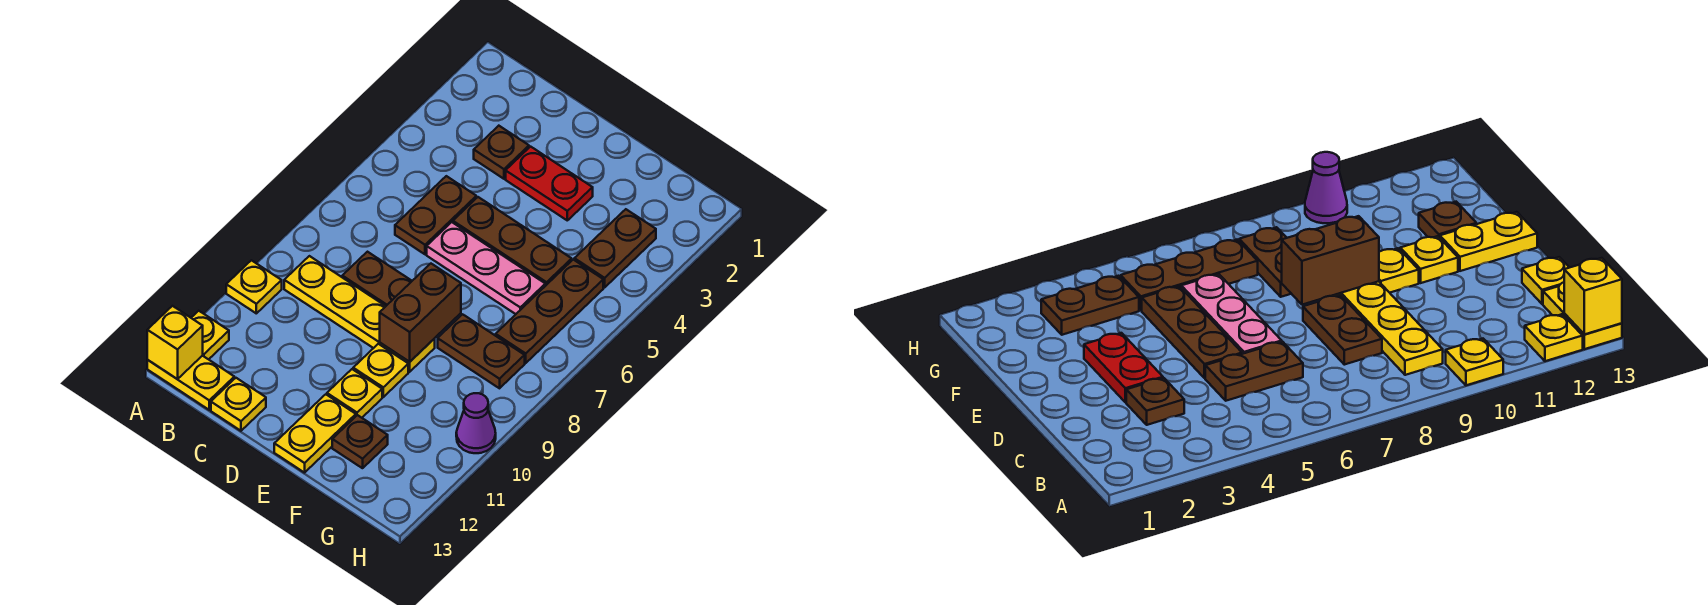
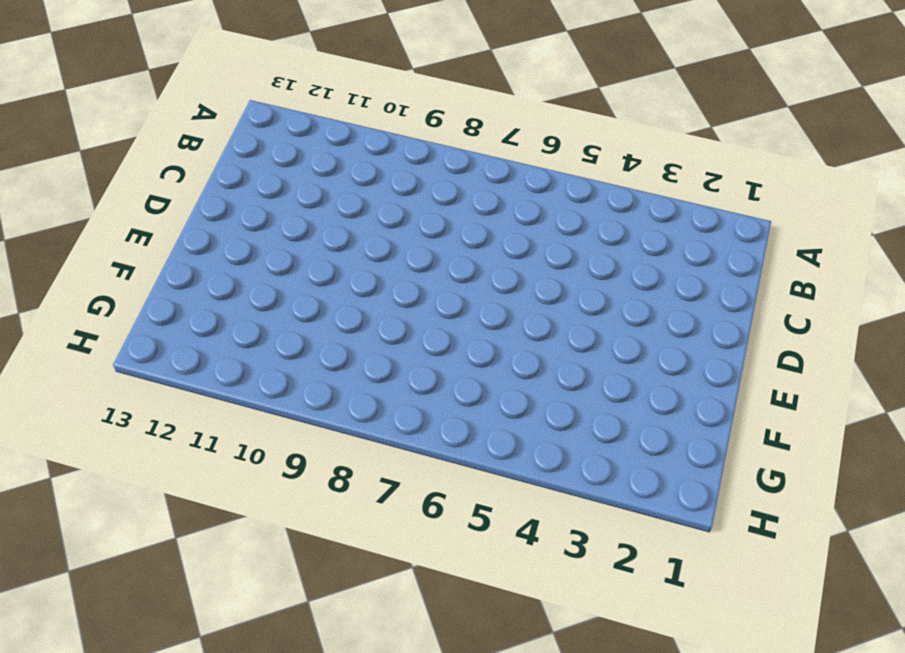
none -> yellow 1x1 plate [226,260,282,313]
none -> yellow 1x1 plate [191,311,229,359]
none -> yellow 1x2 plate [147,356,234,410]

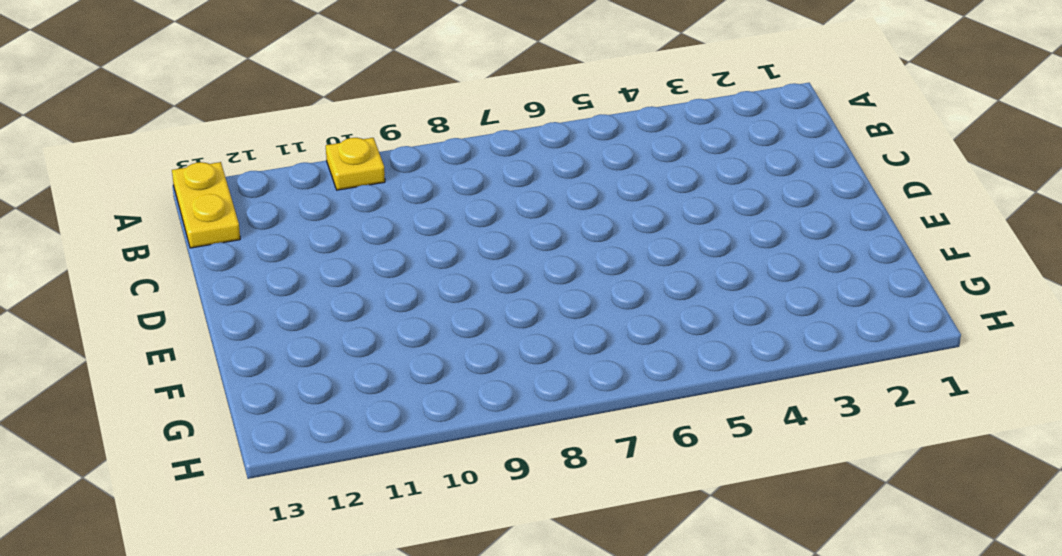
none -> yellow 1x1 plate [191,311,229,359]
none -> yellow 1x4 plate [284,256,435,372]
none -> brown 1x1 plate [474,126,529,179]

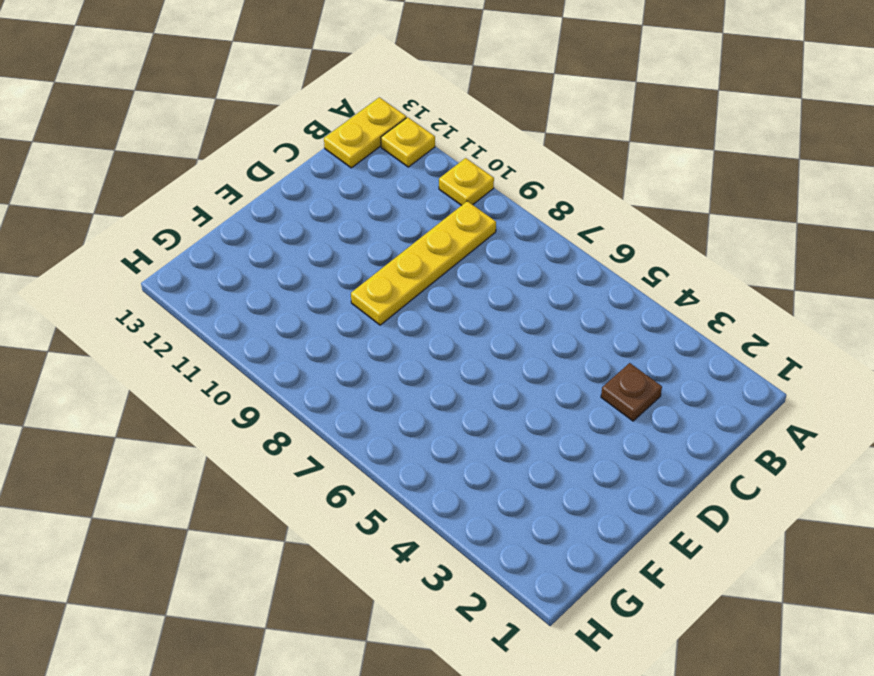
none -> brown 1x2 plate [395,176,476,254]
none -> brown 1x2 plate [342,252,412,306]
none -> yellow 1x1 plate [211,378,266,431]

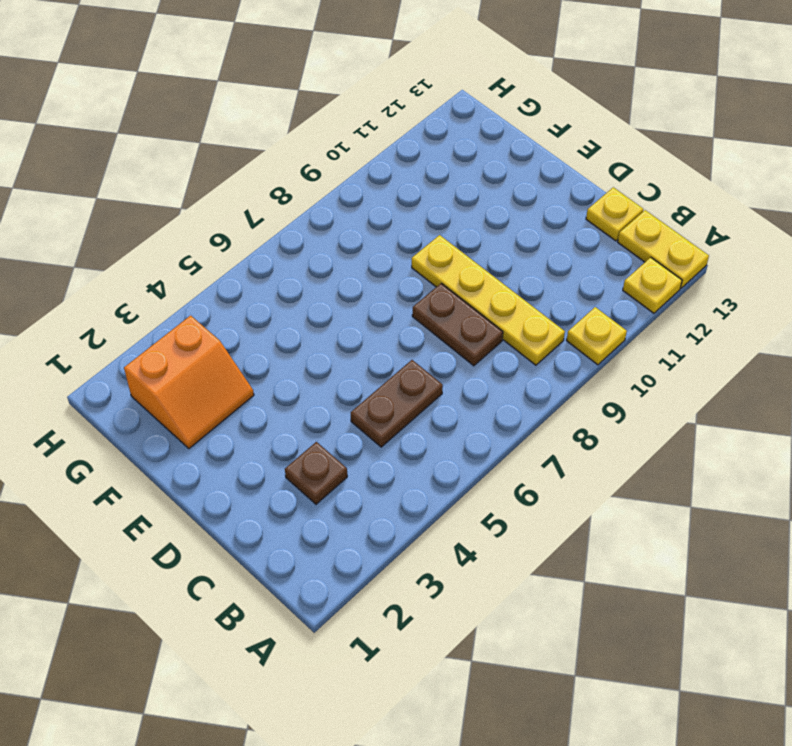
orange 2x2 slope [124,316,254,449] -> brown 1x2 plate [574,209,656,287]
none -> red 1x2 plate [506,147,593,220]
none -> brown 1x3 plate [453,197,572,286]
none -> pink 1x3 plate [427,222,545,314]

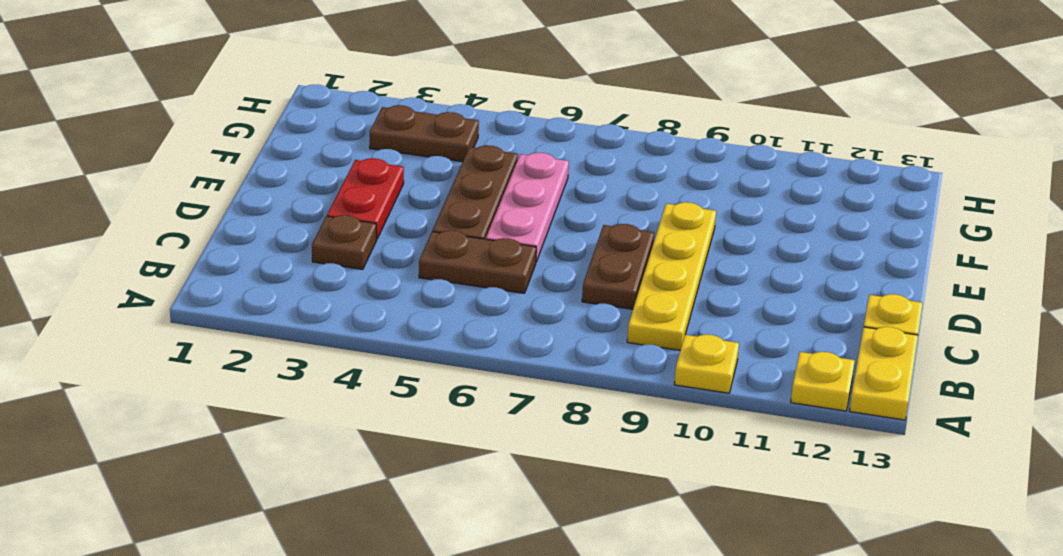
none -> yellow 1x1 plate [353,344,408,397]
none -> yellow 1x1 plate [327,369,382,418]
none -> yellow 1x2 plate [274,394,356,473]

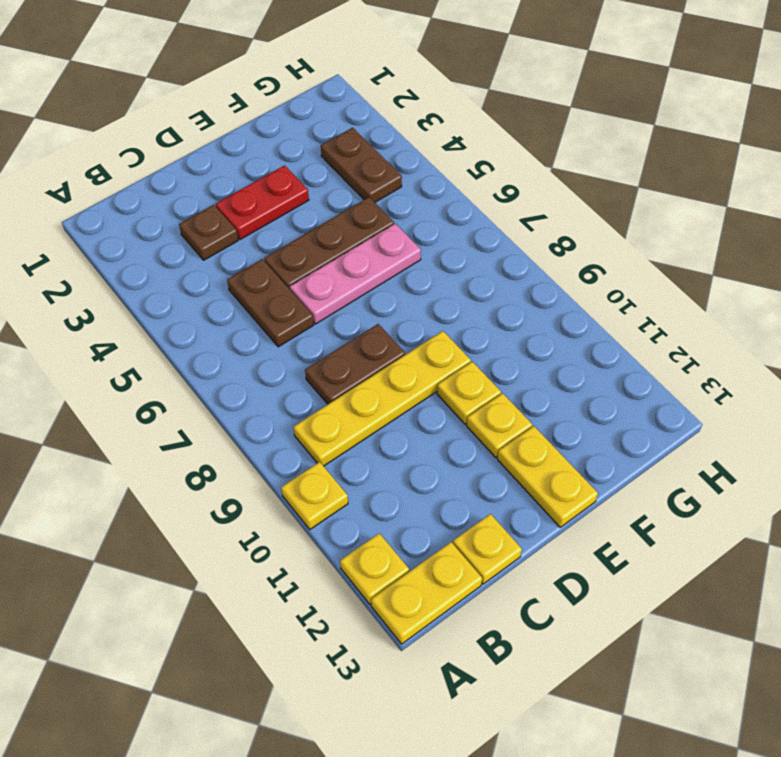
none -> brown 1x2 plate [438,314,525,388]
none -> brown 1x1 plate [332,415,388,468]
none -> brown 1x3 plate [496,260,603,363]

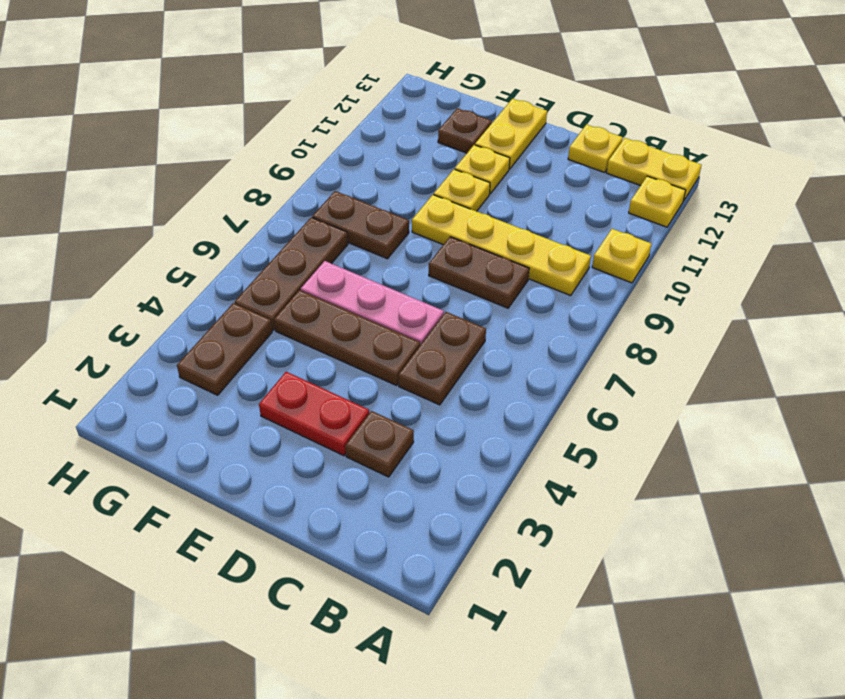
none -> purple 1x1 cone [456,393,496,453]
none -> yellow 1x1 brick [147,306,203,379]
none -> brown 1x2 brick [380,264,461,362]

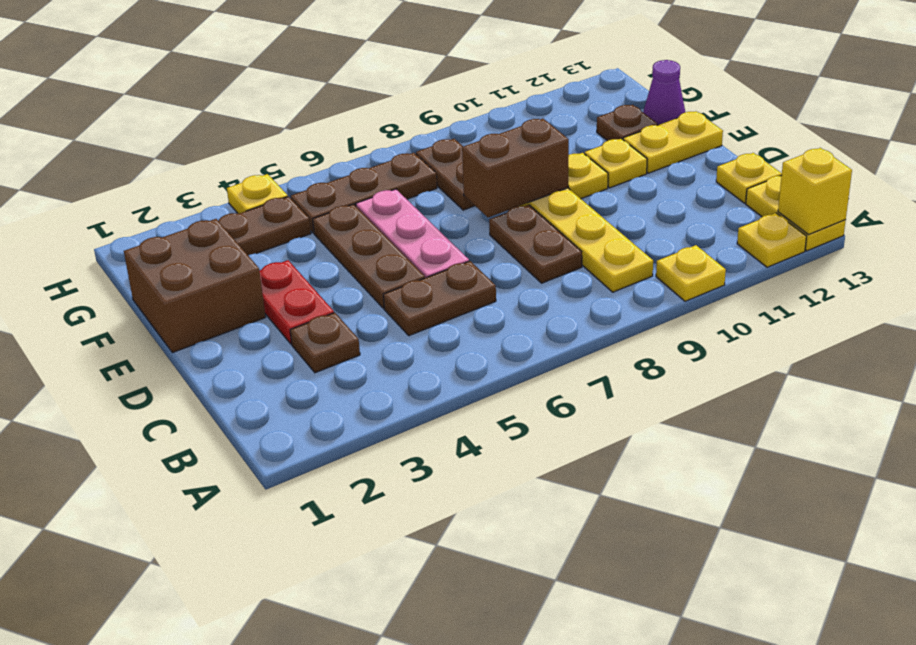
brown 2x2 brick [124,219,265,353] -> none
purple 1x1 cone [643,60,685,125] -> purple 1x1 cone moved to [456,393,496,453]
yellow 1x1 plate [227,174,288,214] -> none

